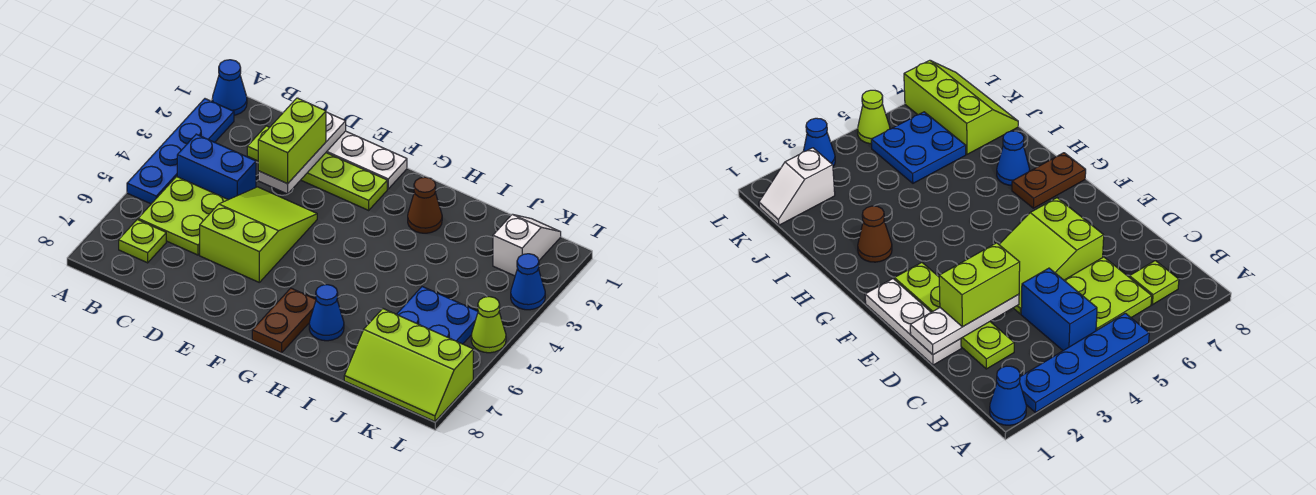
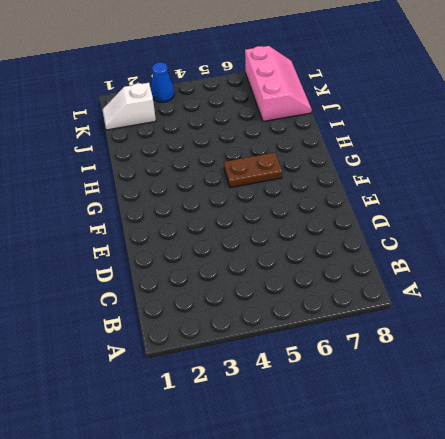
brown 1x2 plate [224,153,282,188] -> brown 1x2 plate moved to [252,288,316,353]
pink 2x3 slope [245,46,312,122] -> lime 2x3 slope [344,309,473,422]
none -> blue 1x1 cone [212,60,247,115]
none -> blue 1x4 plate [127,99,234,204]
none -> blue 1x2 brick [177,134,256,200]

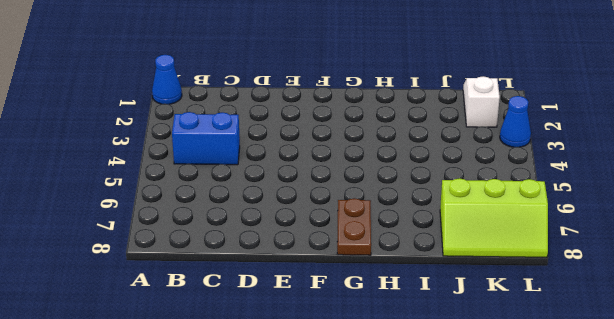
none -> blue 1x4 plate [127,99,234,204]
none -> lime 2x2 plate [138,177,228,255]
none -> lime 1x1 plate [119,219,166,263]

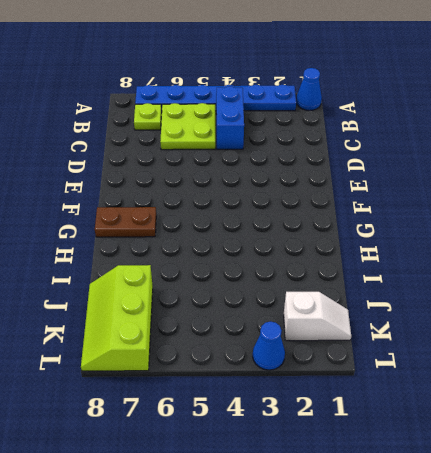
blue 1x6 plate [135,85,296,111] -> blue 1x4 plate [127,99,234,204]
none -> lime 1x4 plate [247,126,387,210]
none -> white 1x3 plate [326,131,407,189]
none -> lime 2x3 slope [200,187,317,282]

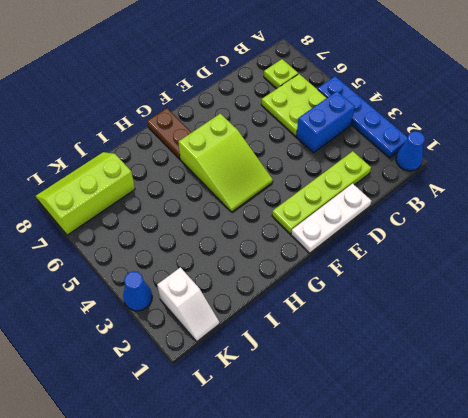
lime 2x3 slope [178,114,273,212] -> lime 2x3 slope moved to [200,187,317,282]
none -> brown 1x1 cone [408,177,442,233]
none -> blue 1x1 cone [309,285,344,341]
none -> blue 2x2 plate [397,287,478,344]

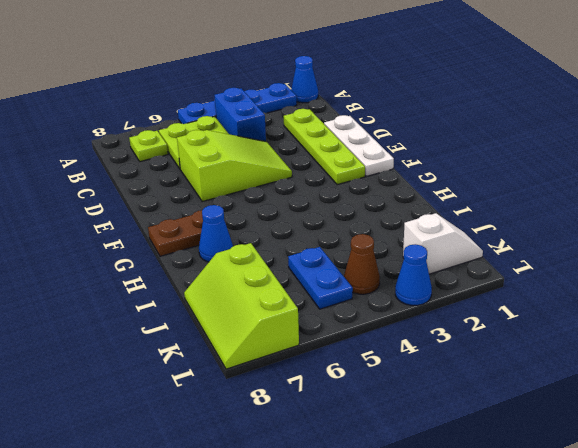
blue 1x2 plate [288,247,353,309] -> blue 2x2 plate [397,287,478,344]
brown 1x1 cone [344,234,380,294] -> brown 1x1 cone moved to [408,177,442,233]
none -> lime 1x1 cone [471,297,506,353]
none -> white 1x3 plate [258,112,346,194]
none -> lime 1x2 brick [258,98,326,184]

